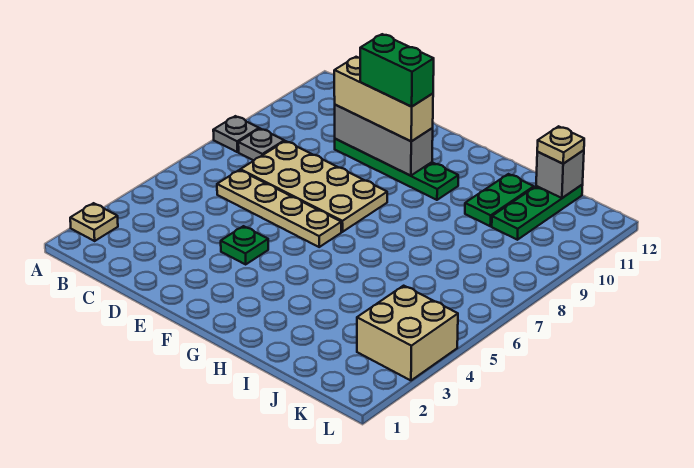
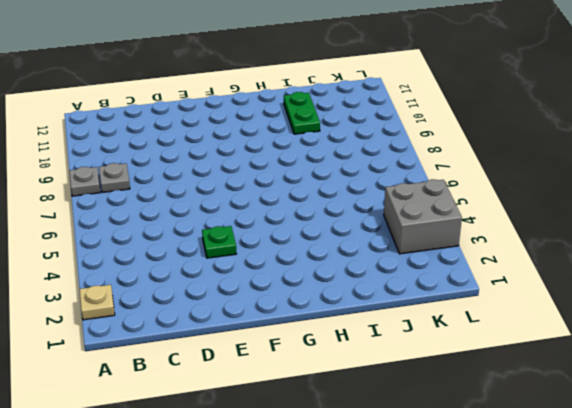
grey 2x2 brick [384,179,462,254] -> tan 2x2 brick [357,286,458,380]
none -> tan 1x4 plate [217,170,341,247]
none -> tan 2x4 plate [240,141,387,232]
none -> green 1x4 plate [335,139,458,200]

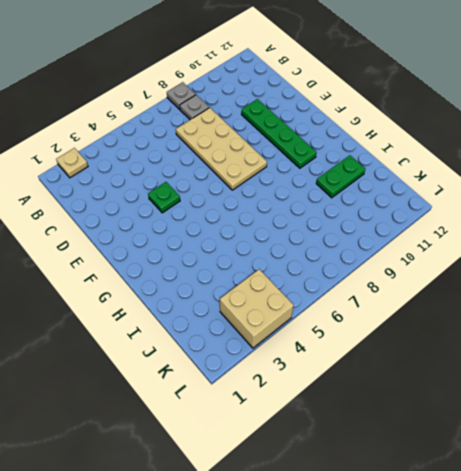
none -> tan 1x4 plate [217,170,341,247]
none -> green 1x3 plate [492,185,583,240]
none -> grey 1x3 brick [335,105,433,176]

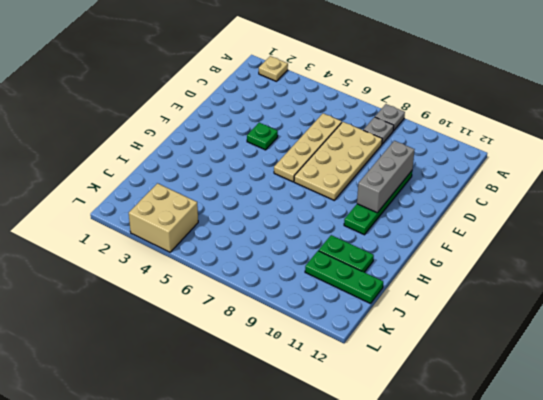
none -> grey 1x1 brick [536,150,584,198]
none -> tan 1x3 brick [334,57,433,141]
none -> tan 1x1 plate [537,126,584,164]

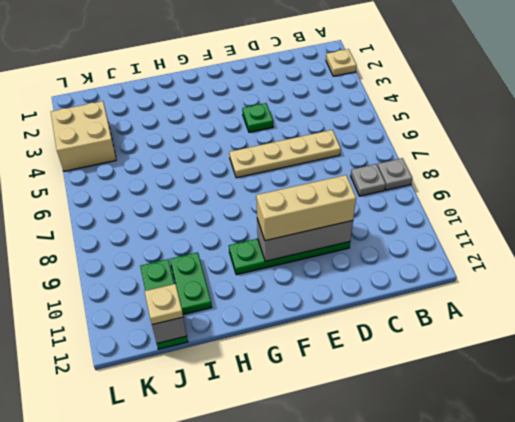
none -> tan 2x4 plate [240,141,387,232]
none -> green 1x2 brick [360,34,434,107]

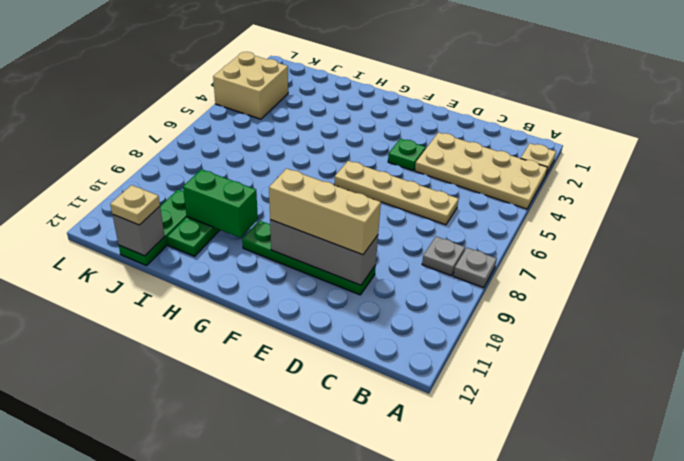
tan 2x4 plate [415,132,548,209] -> tan 2x4 plate moved to [240,141,387,232]
green 1x2 brick [183,169,258,238] -> green 1x2 brick moved to [360,34,434,107]

